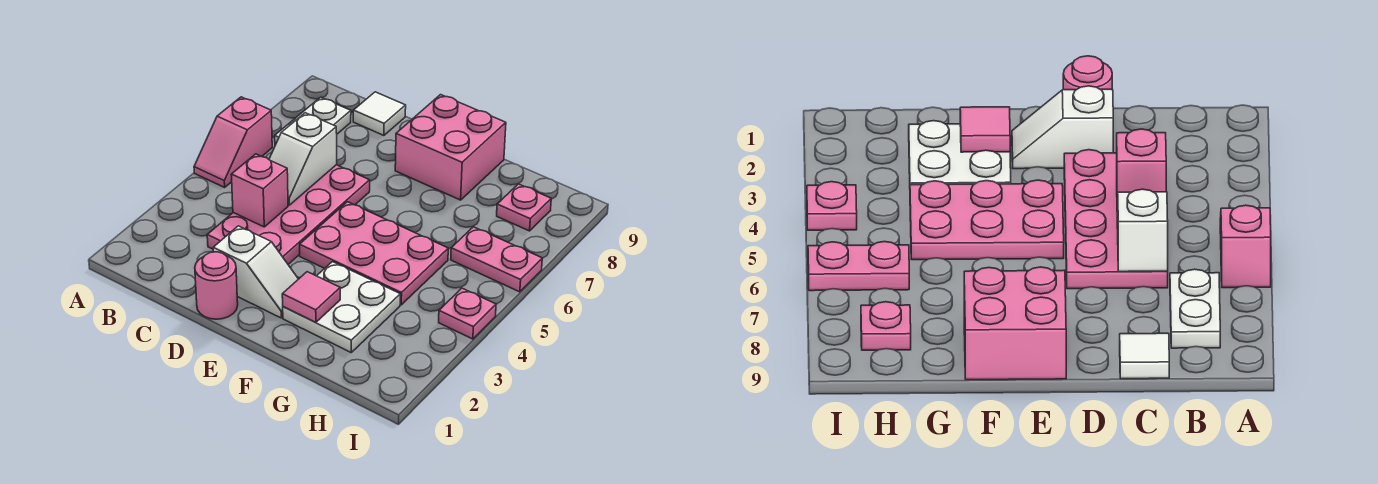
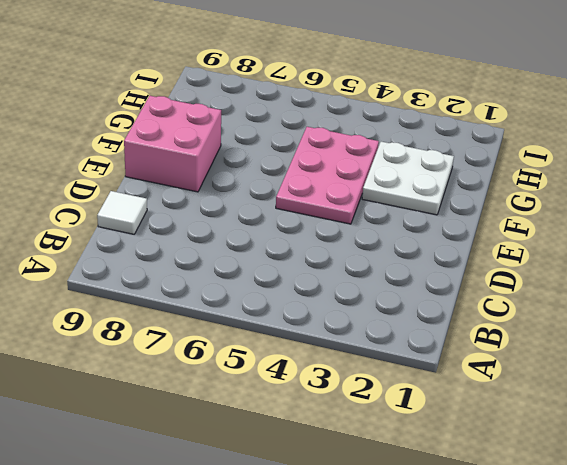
none -> pink 1x2 slope [194,97,272,187]
none -> white 1x2 plate [275,97,351,145]
none -> pink 2x4 plate [207,165,370,264]

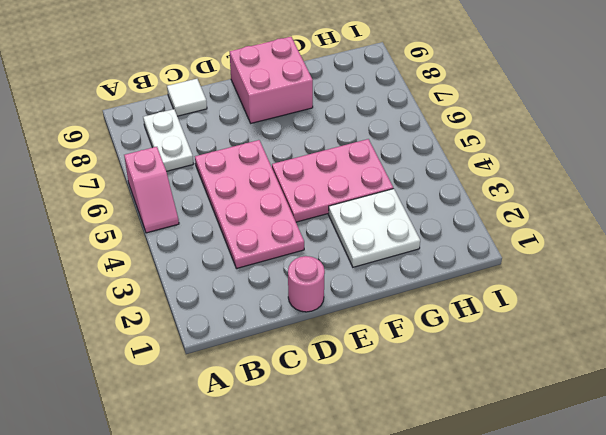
none -> white 1x2 slope [213,226,298,318]
none -> pink 1x2 plate [451,227,542,292]
none -> pink 1x1 plate [497,184,551,231]

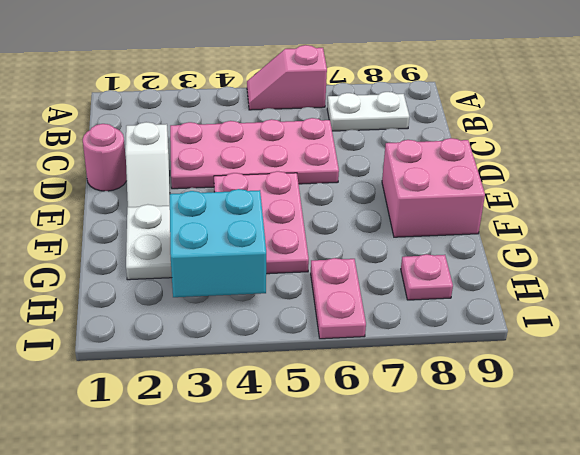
cyan 2x2 brick [170,189,266,297] -> none
none -> white 1x1 tile [353,92,406,135]
none -> pink 1x1 plate [439,288,496,339]
none -> pink 1x1 brick [231,154,288,227]

